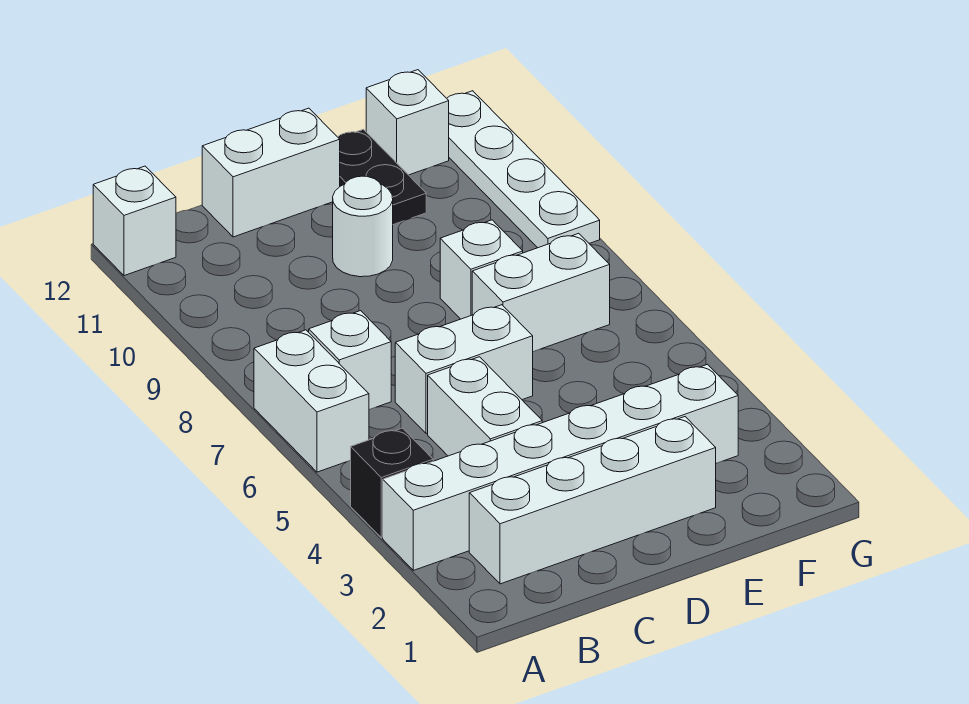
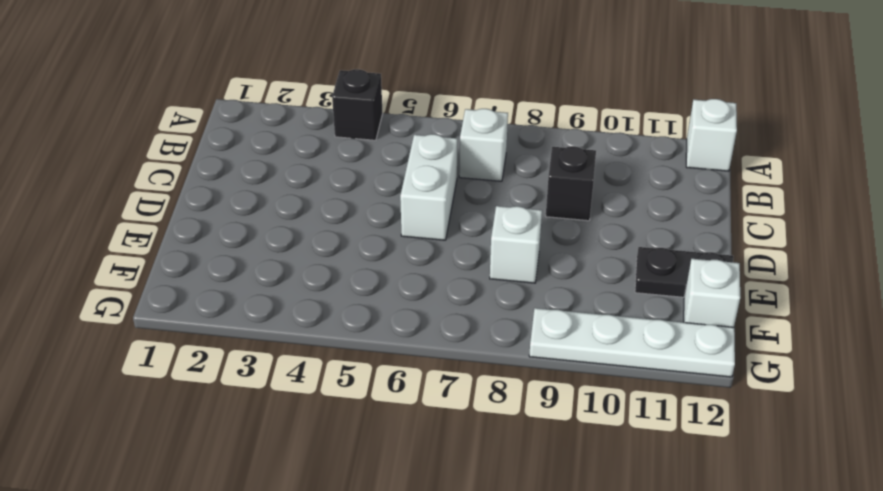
black 1x1 brick [546,146,596,221] -> none
none -> white 1x6 brick [383,364,738,570]
none -> white 1x2 brick [254,330,369,472]
none -> white 1x4 brick [469,417,716,584]

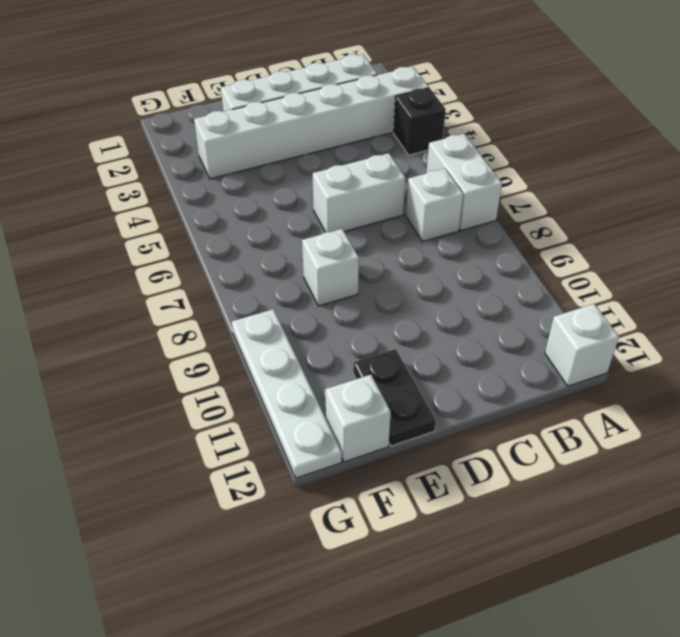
none -> white 1x2 brick [428,357,542,456]
none -> white 1x2 brick [202,108,340,237]
none -> white 1x1 round brick [333,176,393,277]

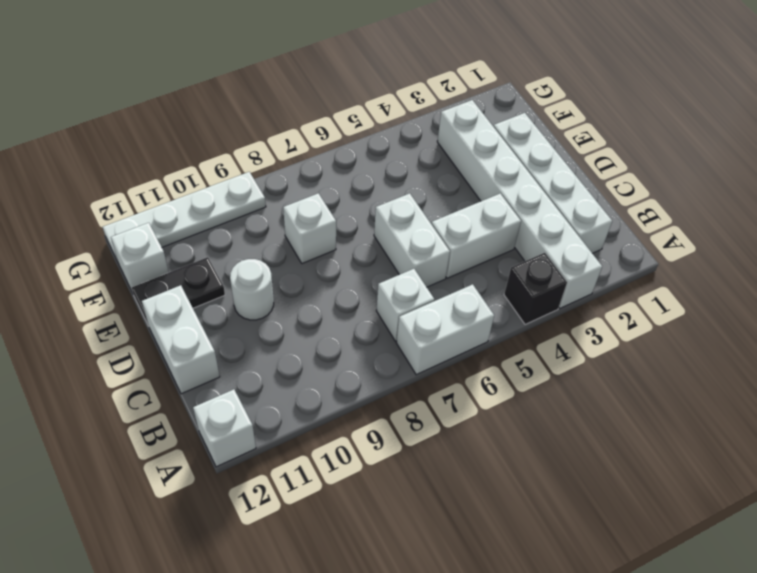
none -> white 1x2 brick [472,233,610,352]

